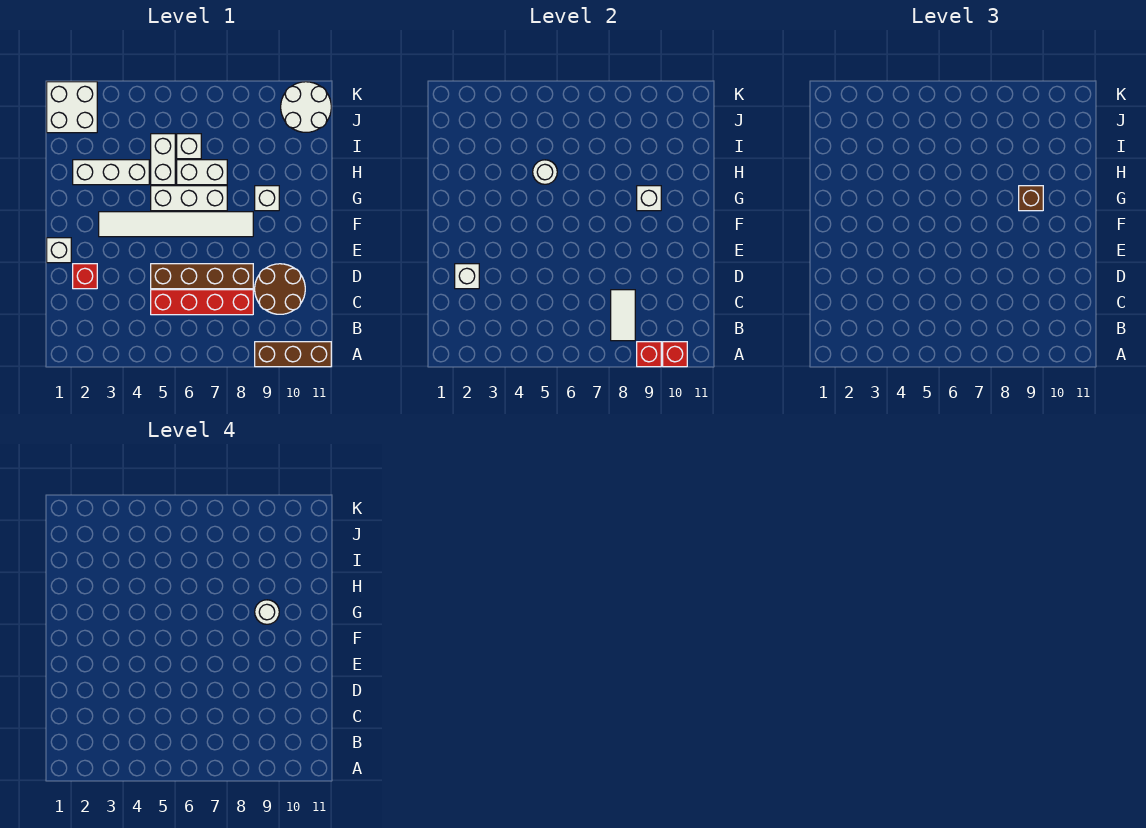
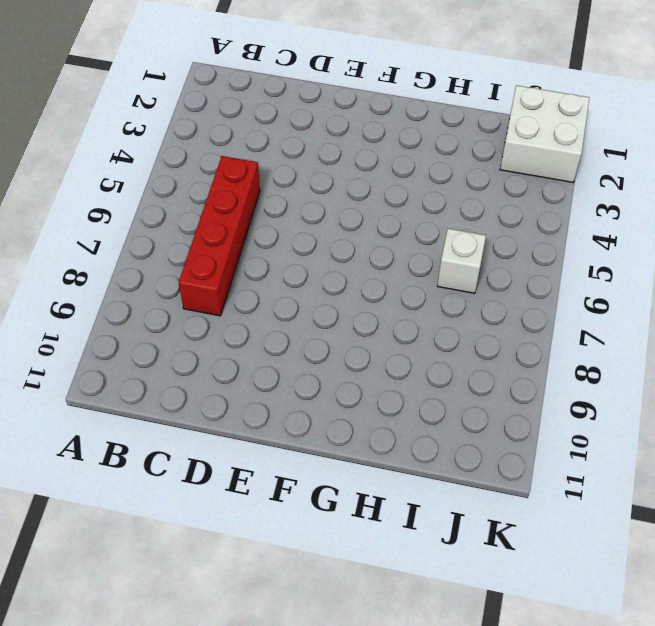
none -> brown 1x3 brick [255,342,331,367]
none -> brown 2x2 round brick [255,264,305,314]
none -> red 1x1 brick [73,264,97,289]

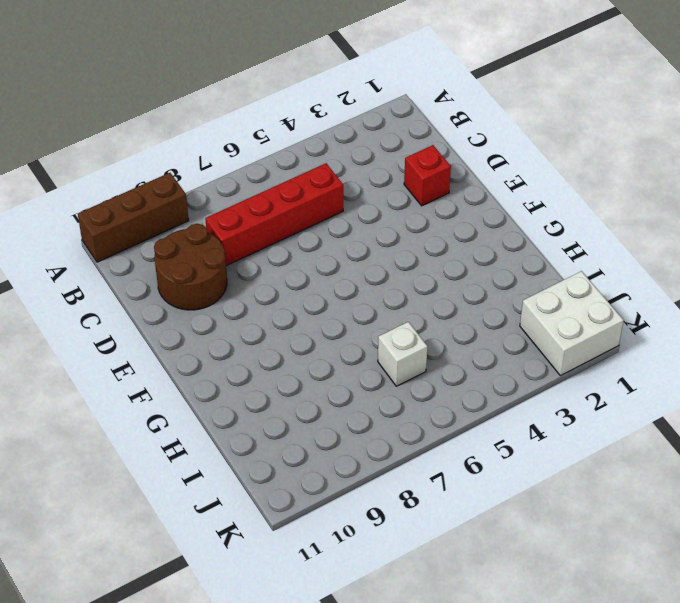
none -> brown 1x4 brick [151,264,253,289]
none -> white 1x1 brick [47,238,71,263]
none -> white 1x6 tile [99,212,253,237]

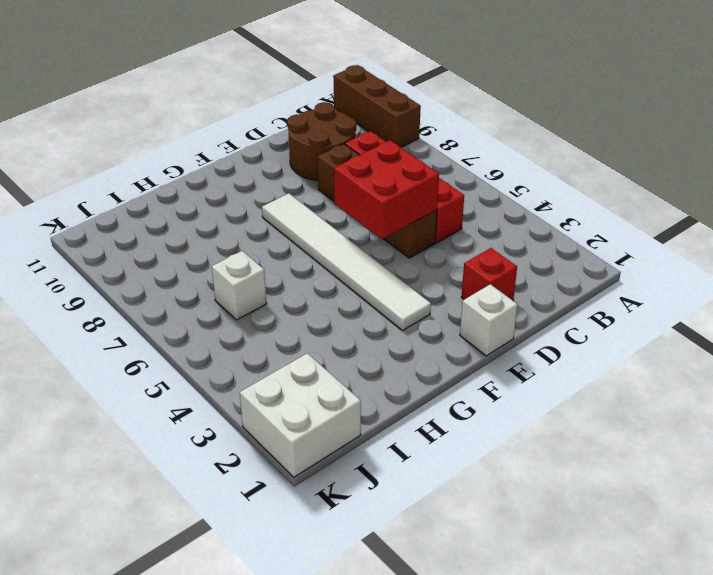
red 2x2 brick [334,140,439,239] -> none
none -> white 1x3 brick [151,186,227,211]
none -> white 1x1 brick [255,186,279,211]
none -> white 1x3 brick [73,160,149,185]

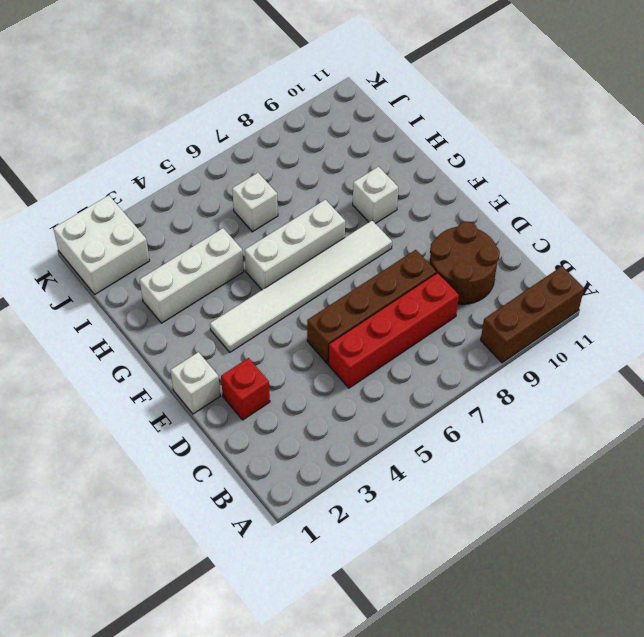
none -> white 1x2 brick [151,134,175,185]
none -> white 1x2 brick [177,160,227,185]
none -> white 2x2 round brick [281,82,331,132]

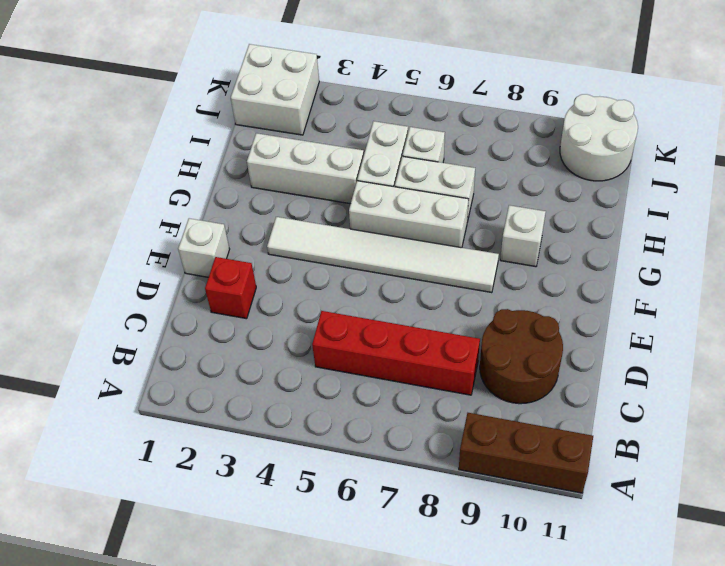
none -> brown 1x4 brick [151,264,253,289]
none -> red 1x1 brick [637,342,661,367]
none -> red 1x1 brick [663,342,687,367]

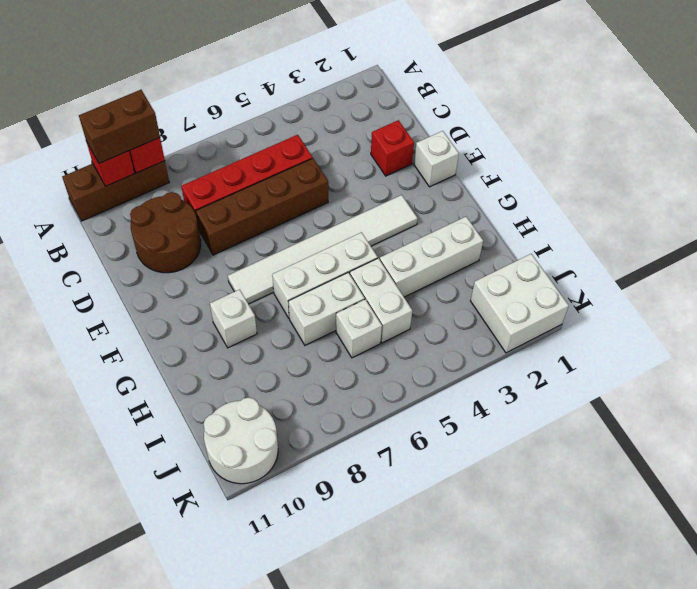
brown 1x2 brick [79,90,160,163] -> none
none -> white 1x2 tile [611,290,635,341]
none -> white 1x1 brick [455,264,479,289]
none -> white 1x1 brick [637,186,661,211]

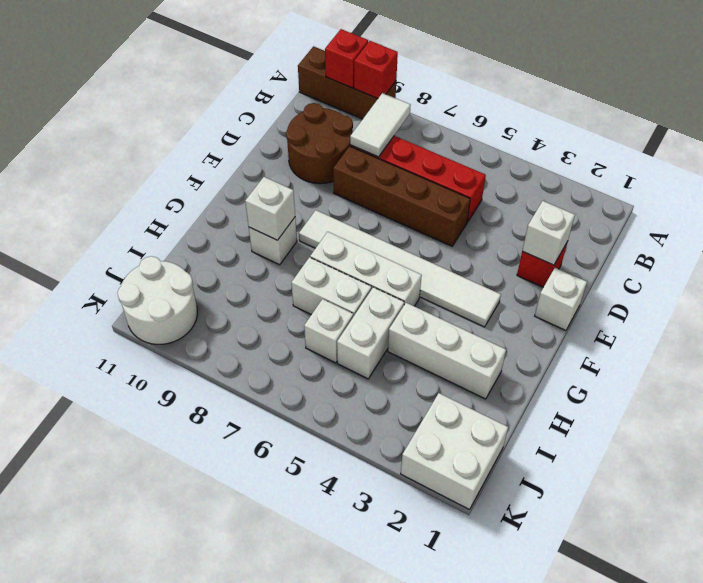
none -> white 1x1 round brick [533,160,557,184]
none -> brown 1x1 brick [1019,186,1043,211]
none -> white 1x1 round brick [255,600,279,624]

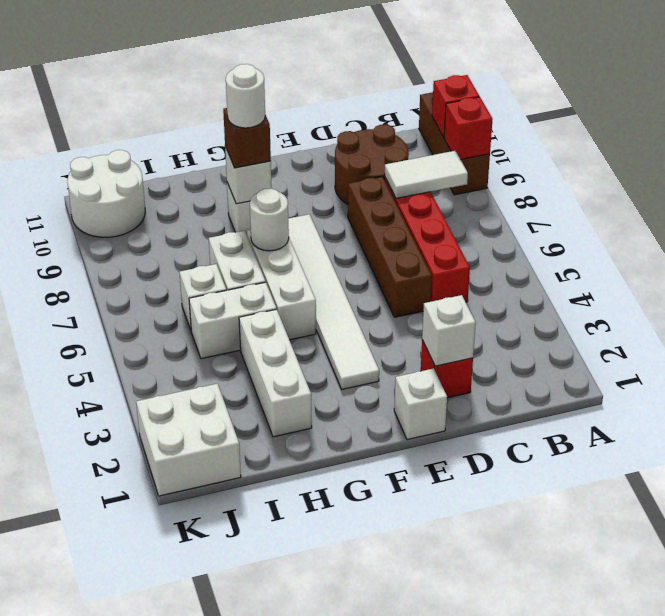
white 1x1 round brick [250,188,289,251] -> white 1x1 round brick moved to [533,160,557,184]

